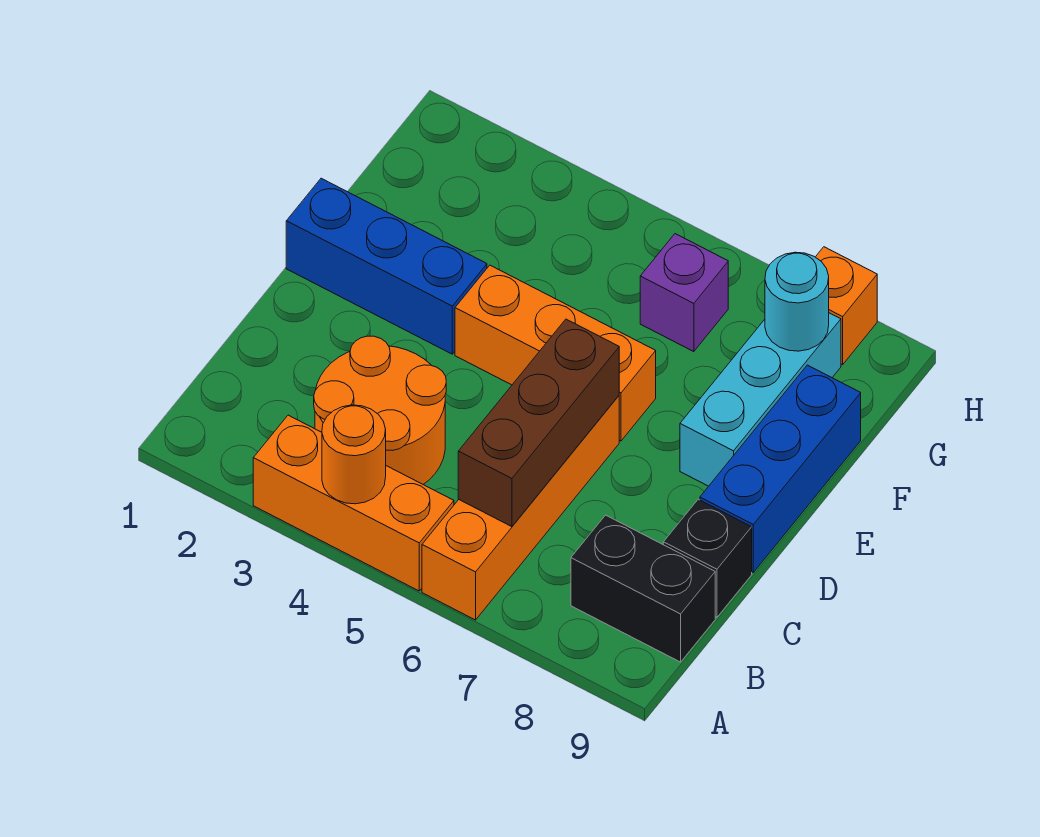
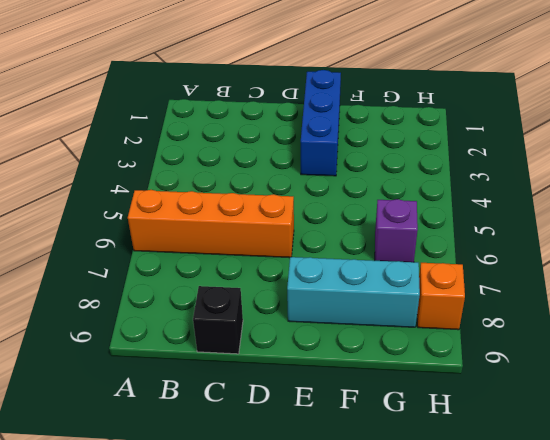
none -> orange 1x3 brick [253,415,454,591]
none -> orange 2x2 round brick [314,336,446,484]
none -> black 1x2 brick [571,515,715,662]

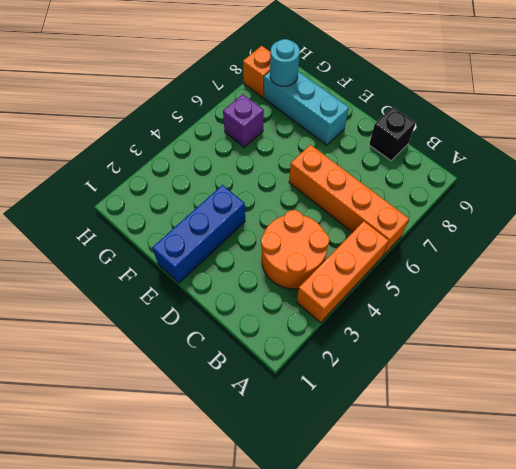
none -> black 1x2 brick [571,515,715,662]
none -> blue 1x3 brick [700,365,861,572]
none -> orange 1x3 brick [455,265,656,441]

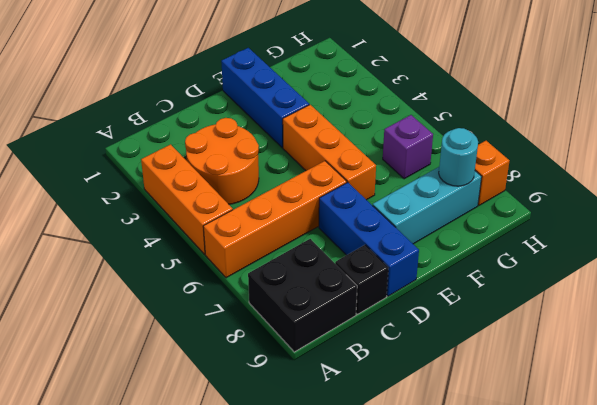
black 2x2 brick [248,239,357,352] -> black 1x2 brick [571,515,715,662]
blue 1x3 brick [319,182,419,296] -> blue 1x3 brick turned to [700,365,861,572]
none -> orange 1x1 round brick [322,405,386,504]
none -> brown 1x3 brick [458,319,619,527]

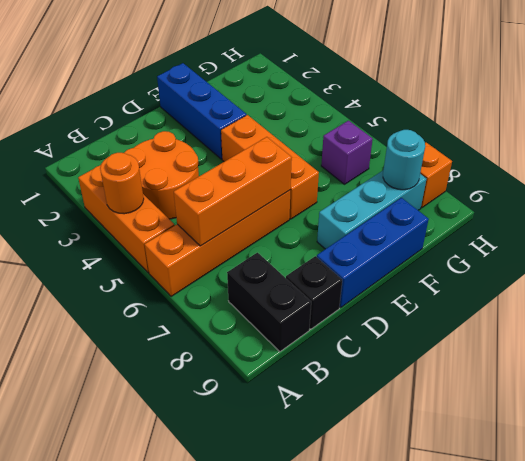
orange 1x3 brick [174,137,292,246] -> brown 1x3 brick [458,319,619,527]

